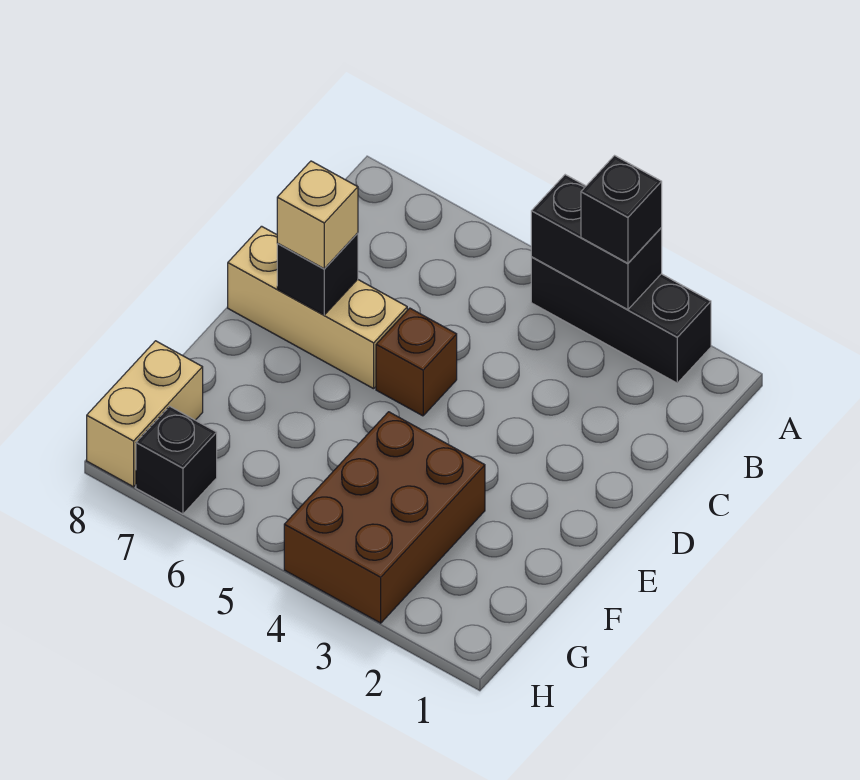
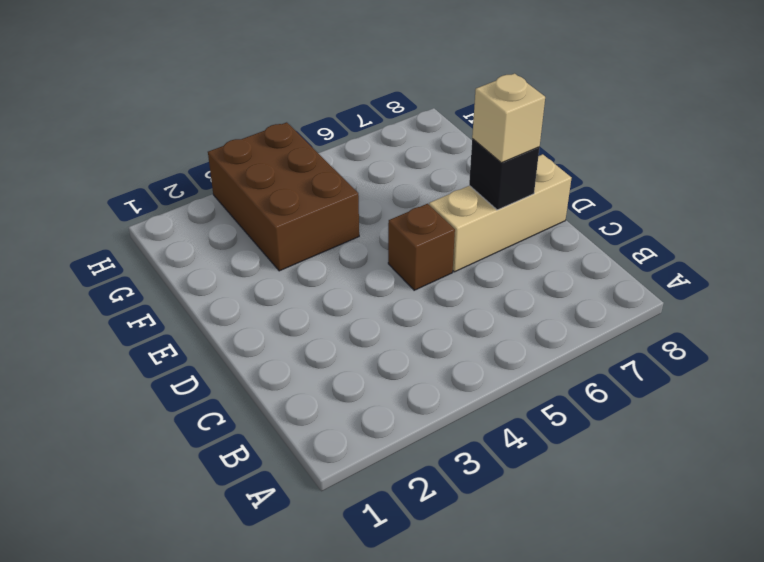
none -> black 1x3 brick [531,257,711,383]
none -> tan 1x2 brick [87,341,203,487]

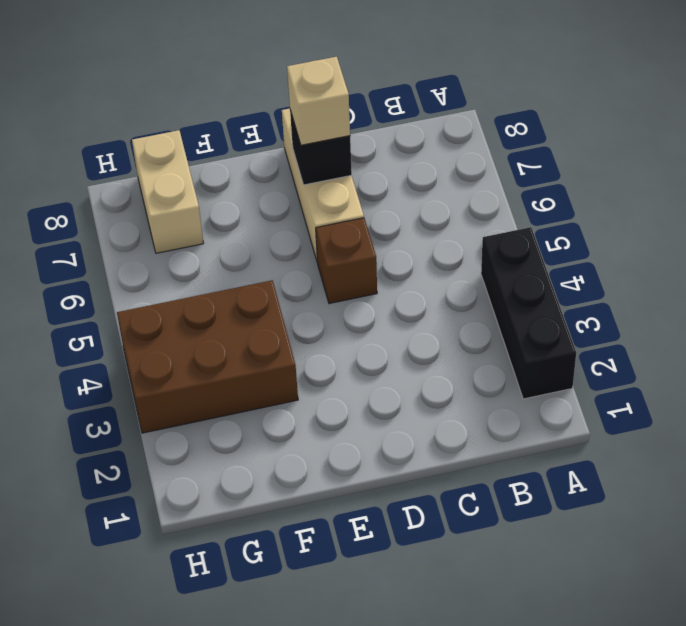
tan 1x2 brick [132,130,204,253] -> tan 1x2 brick turned to [87,341,203,487]
none -> black 1x1 brick [136,406,217,514]
none -> black 1x2 brick [531,175,662,310]

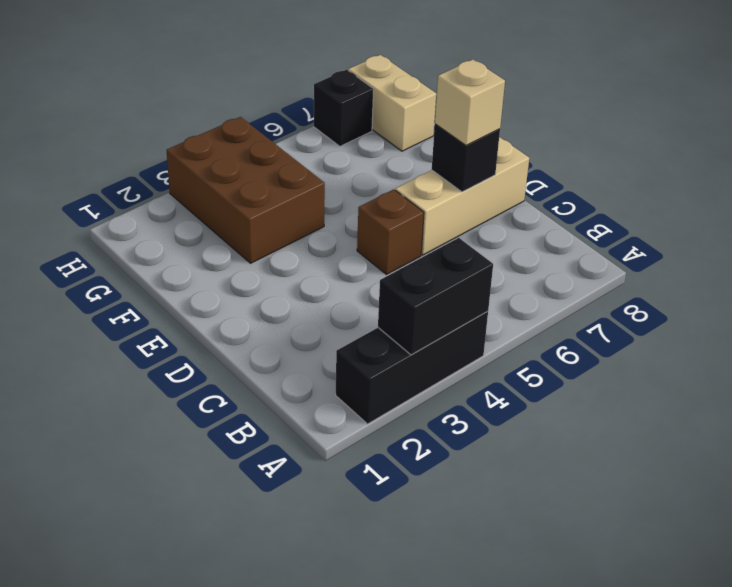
none -> black 1x1 brick [581,156,662,263]

